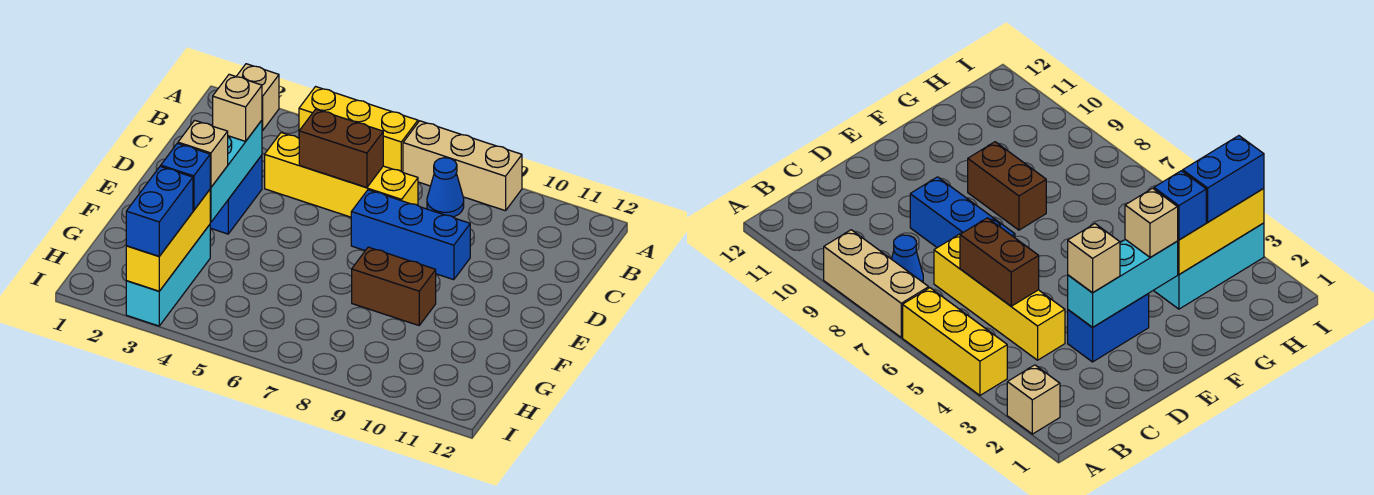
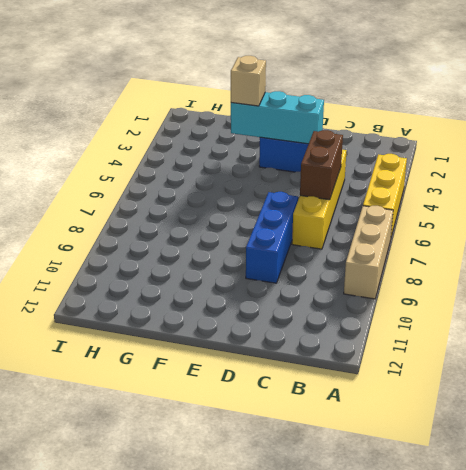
none -> tan 1x1 brick [236,64,279,131]
none -> blue 1x1 cone [427,158,464,217]
none -> brown 1x2 brick [352,247,436,325]

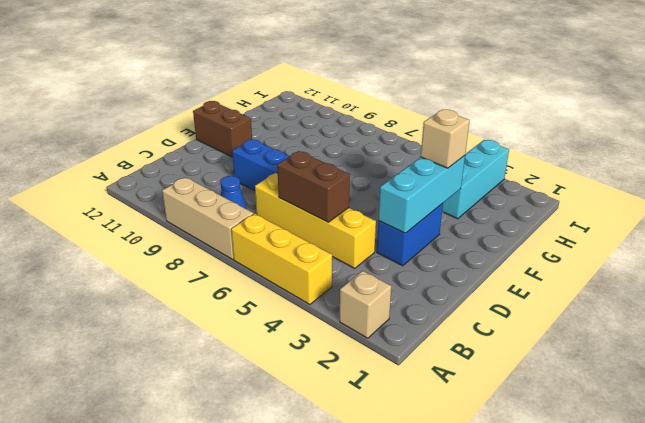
brown 1x2 brick [193,101,252,157] -> brown 1x2 brick moved to [352,247,436,325]
none -> yellow 1x3 brick [126,190,210,291]
none -> tan 1x1 brick [213,74,262,141]
none -> blue 1x1 brick [161,143,211,210]

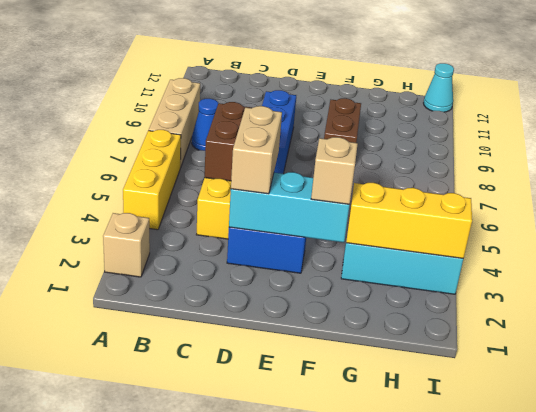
tan 1x2 brick [231,106,282,194] -> tan 1x1 brick [213,74,262,141]
cyan 1x1 cone [424,63,454,112] -> none
none -> blue 1x1 brick [161,143,211,210]
none -> blue 1x2 brick [126,166,193,256]

